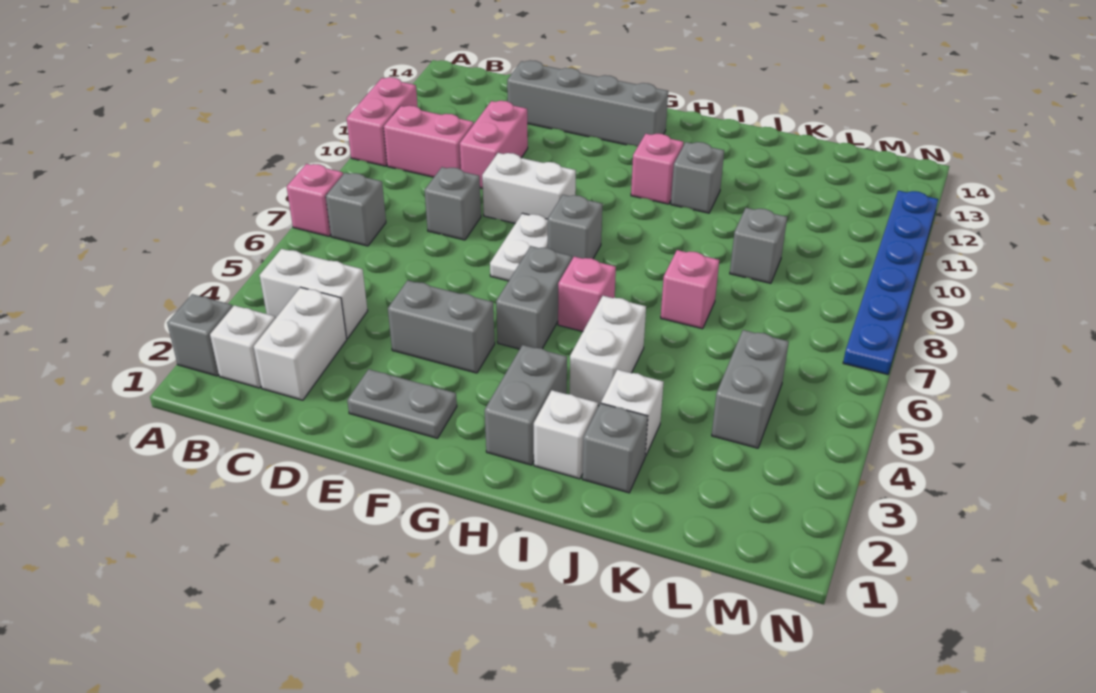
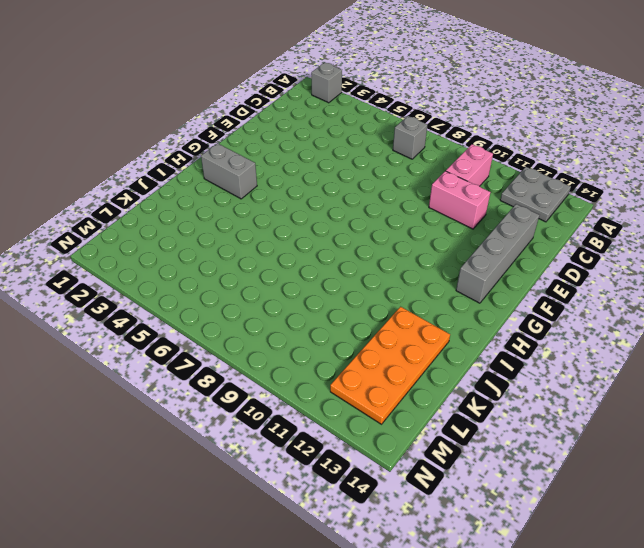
grey 2x2 plate [500,167,571,222] -> none
orange 2x4 plate [330,307,450,424] -> none
none -> pink 1x1 brick [287,164,343,236]
none -> pink 1x2 brick [347,77,418,166]
none -> white 1x1 brick [210,305,275,388]

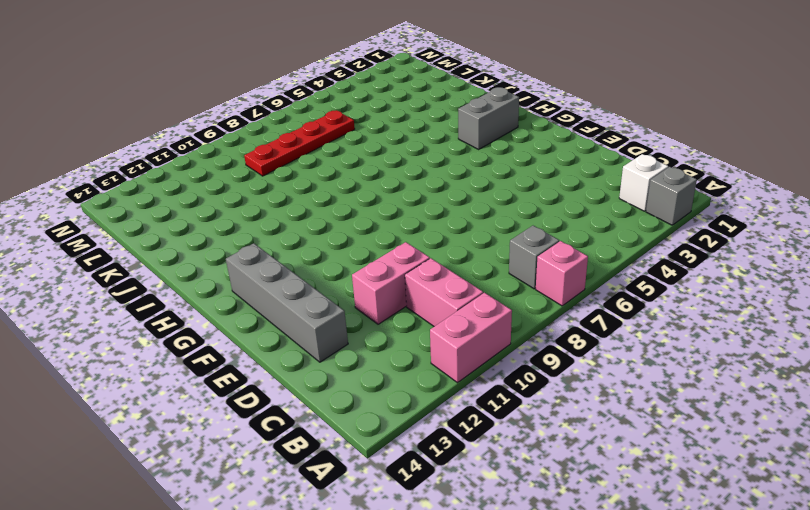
red 1x4 plate [244,110,355,176] -> none
none -> white 1x2 brick [260,249,368,338]
none -> white 1x2 brick [254,287,347,400]
none -> grey 1x1 brick [425,167,481,240]

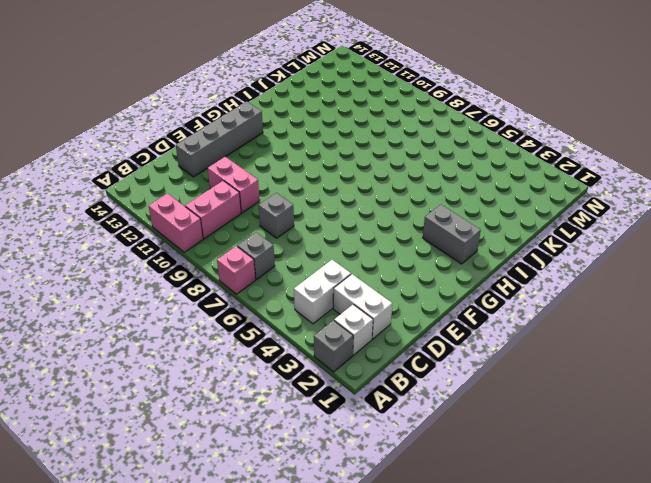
none -> grey 1x2 plate [347,369,457,438]
none -> grey 1x2 brick [388,280,495,373]
none -> white 1x2 brick [482,153,576,223]

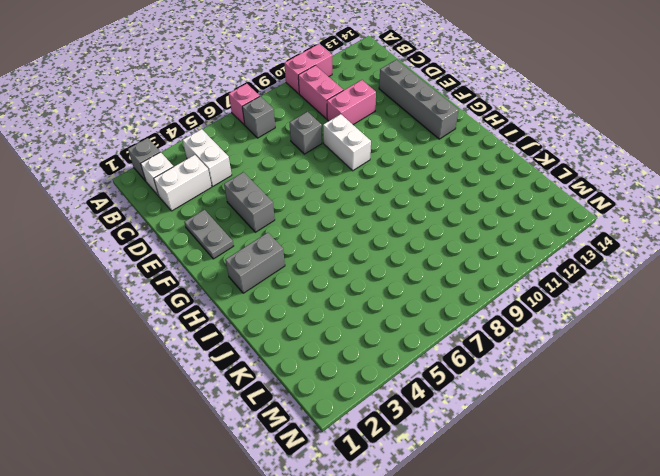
none -> white 1x2 plate [490,213,548,281]
none -> grey 1x2 brick [496,246,572,349]
none -> grey 1x1 brick [548,195,602,259]

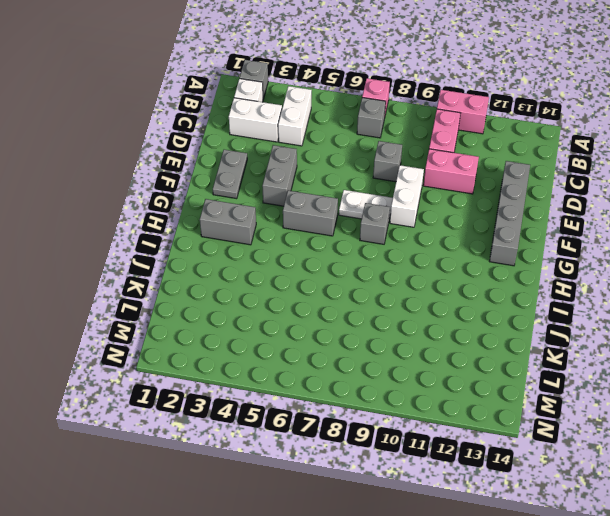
none -> pink 1x1 brick [558,257,616,331]
none -> pink 1x1 brick [631,134,684,204]
none -> white 1x1 brick [534,390,598,479]

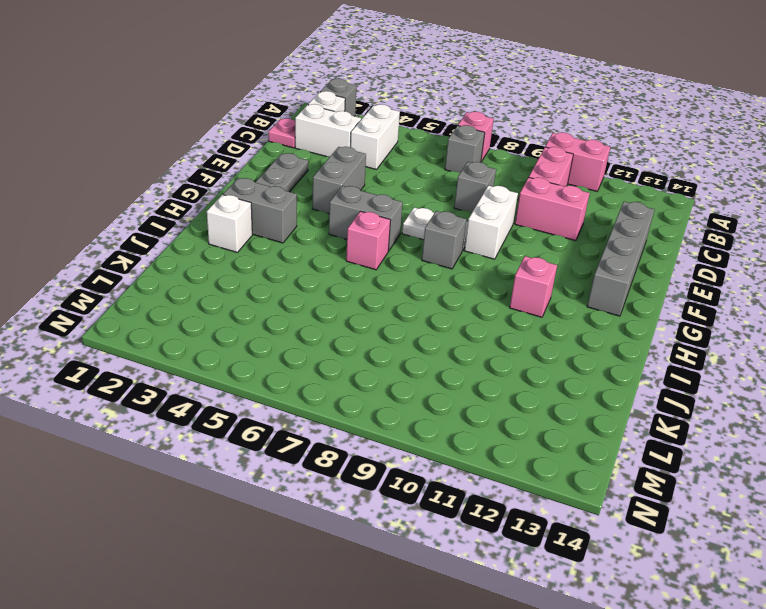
pink 1x1 plate [269,118,295,148] -> none
none -> white 1x2 brick [570,296,646,406]
none -> grey 1x1 brick [671,142,724,213]
none -> grey 1x1 brick [582,403,648,493]

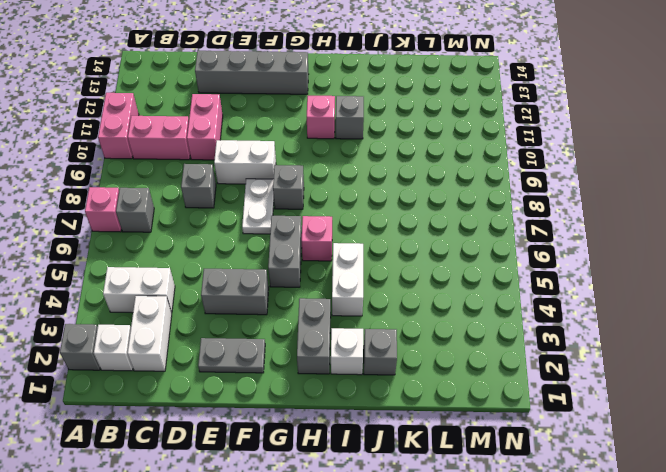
none -> white 1x1 brick [601,369,664,457]
none -> pink 1x1 brick [661,250,719,329]
none -> grey 1x1 brick [730,208,787,283]

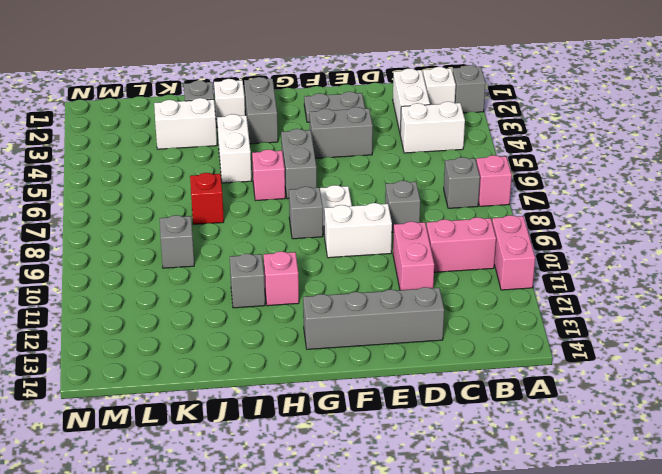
white 1x2 brick [154,98,217,149] -> white 1x1 brick [601,369,664,457]
red 1x1 brick [190,173,224,224] -> pink 1x1 brick [661,250,719,329]
none -> grey 1x2 brick [712,330,789,448]
none -> blue 1x6 plate [843,191,938,375]

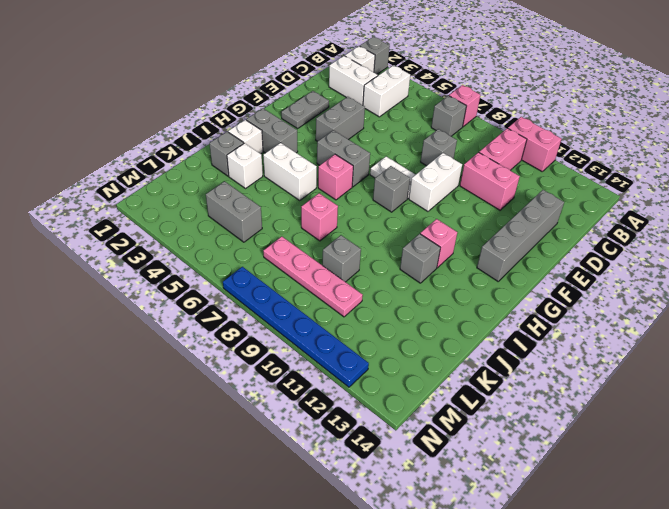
pink 1x4 plate [263,236,363,317] -> none

